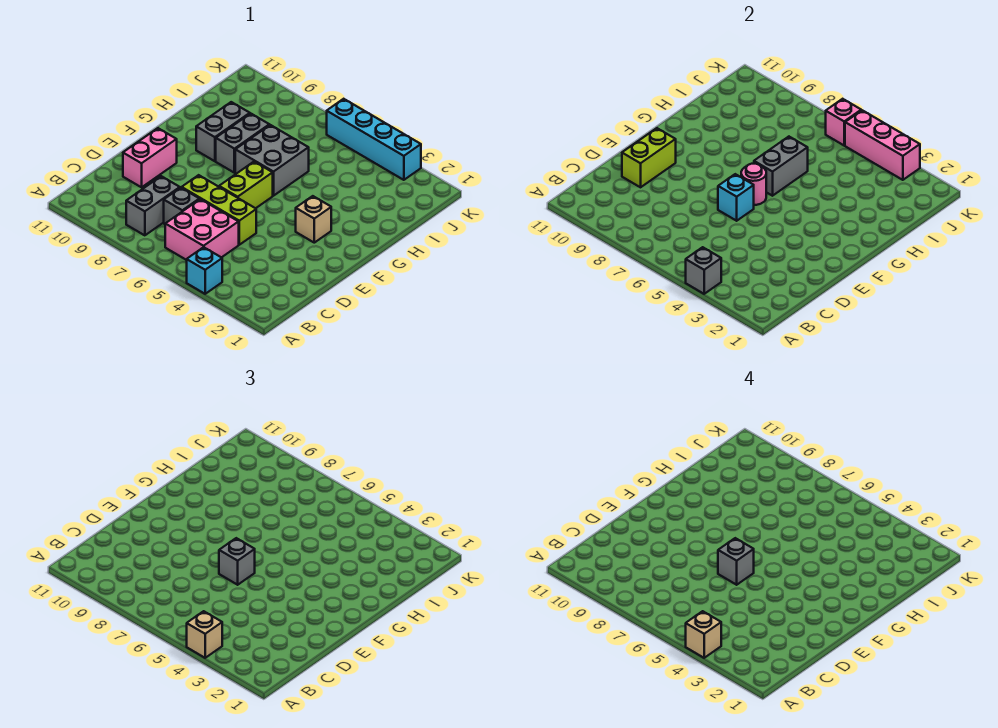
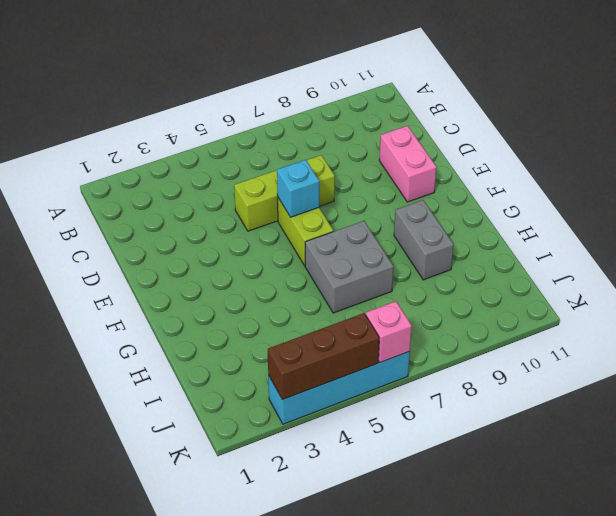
brown 1x3 brick [268,313,379,400] -> pink 1x3 brick [845,110,920,180]
none -> cyan 1x1 brick [187,247,222,294]
none -> pink 2x2 brick [165,199,239,260]
none -> grey 1x2 brick [126,176,180,235]

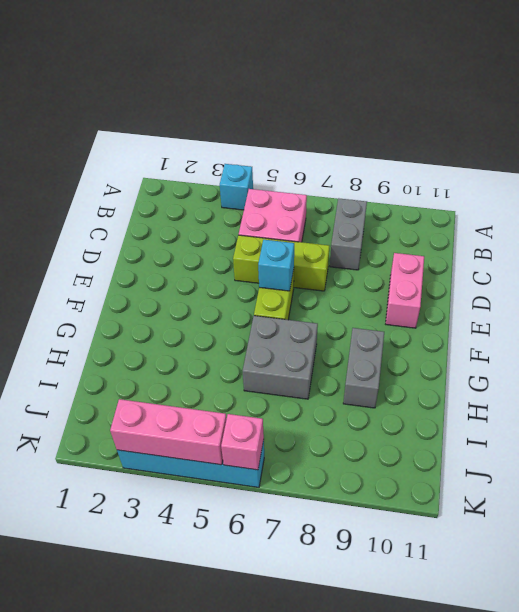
none -> grey 1x1 brick [164,188,199,224]
none -> tan 1x1 brick [296,196,331,243]
none -> grey 1x2 brick [216,114,269,173]

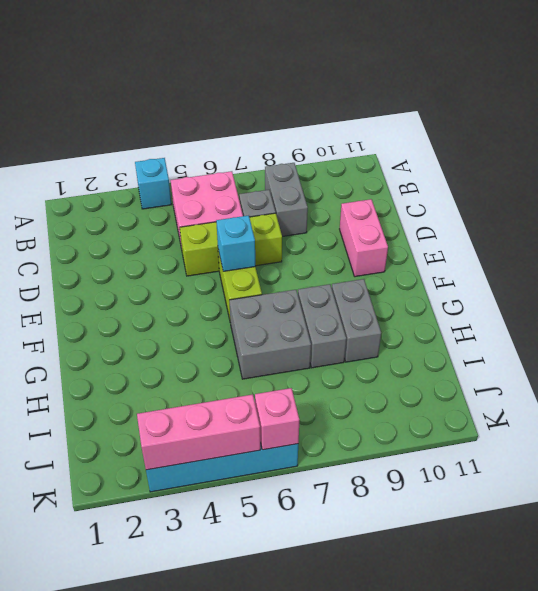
none -> tan 1x1 brick [296,196,331,243]
none -> grey 1x1 brick [686,247,721,294]
none -> lime 1x2 brick [622,128,676,187]

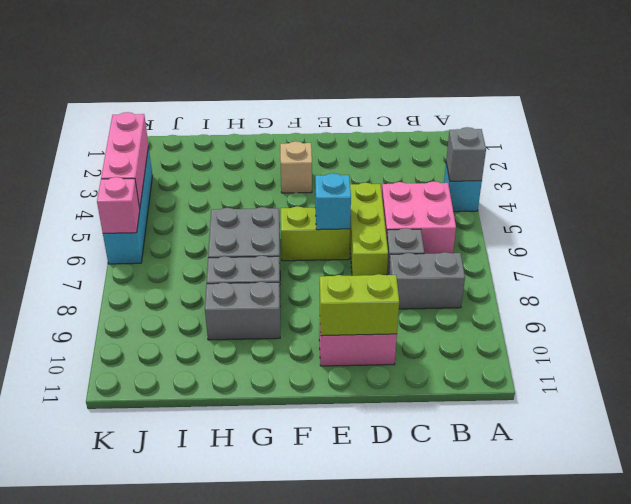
none -> pink 1x1 round brick [741,164,766,205]
none -> grey 1x2 brick [754,137,808,196]
none -> tan 1x1 brick [187,611,222,658]

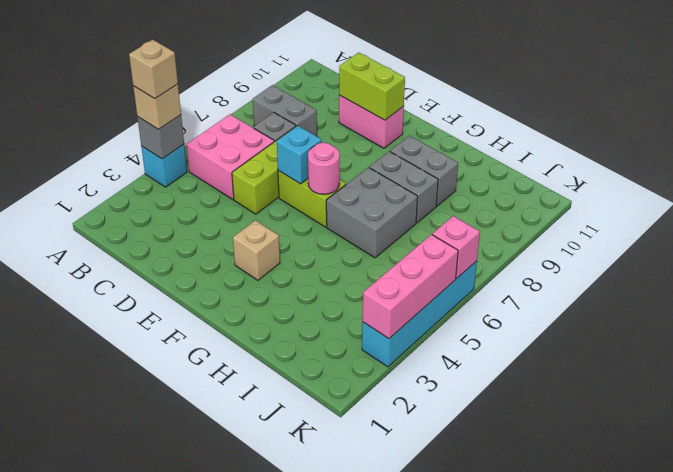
none -> grey 1x2 brick [754,137,808,196]
none -> grey 1x1 brick [219,538,255,585]
none -> grey 1x1 brick [718,538,754,585]

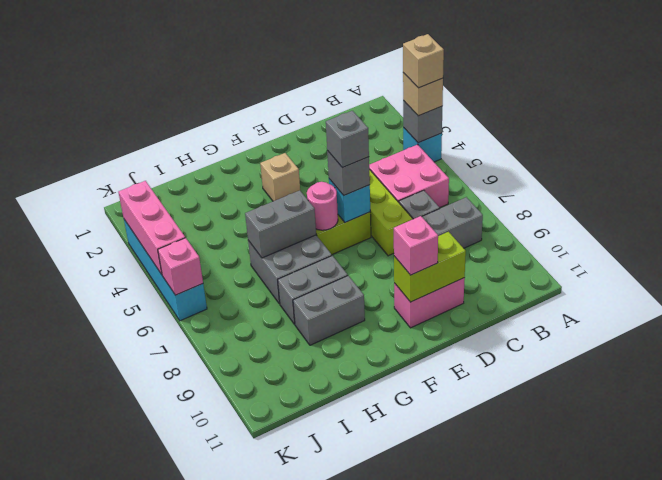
pink 1x1 brick [394,216,438,275] -> none

